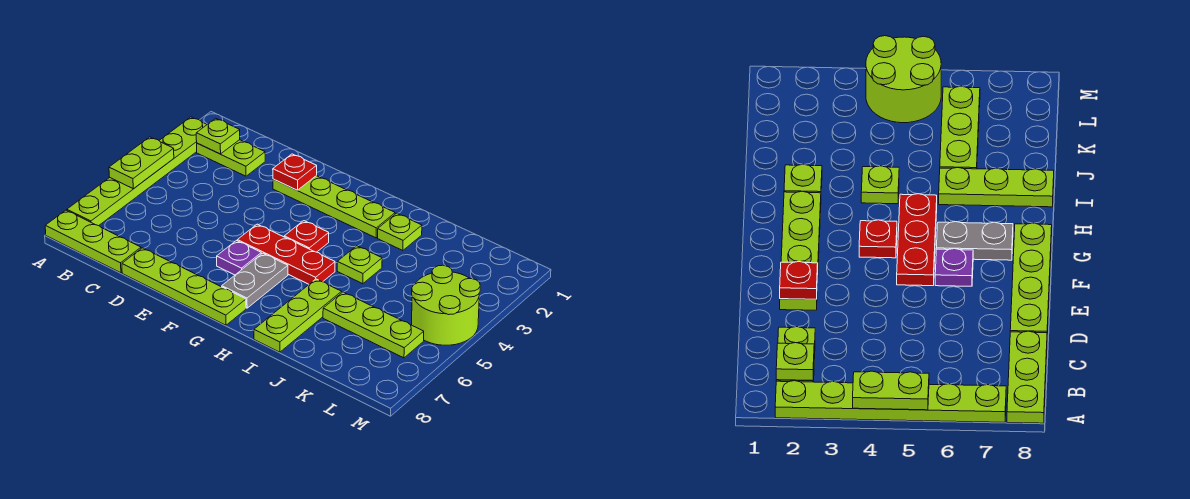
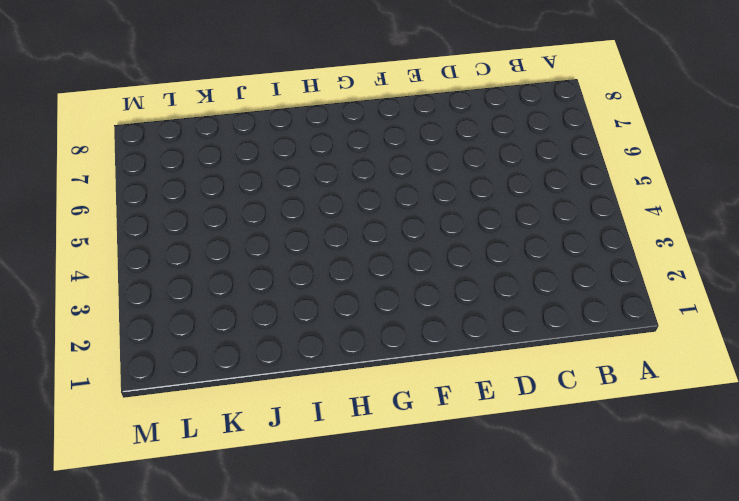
none -> lime 1x6 plate [67,117,207,226]
none -> lime 1x3 plate [45,210,141,273]
none -> lime 1x2 plate [197,140,265,176]

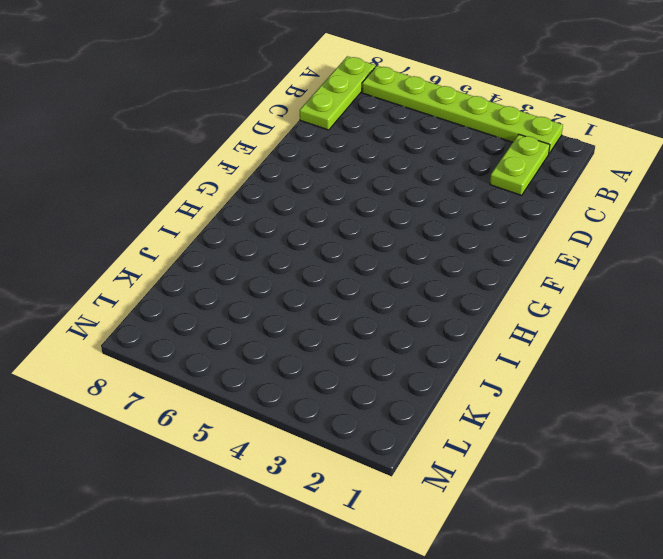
none -> lime 1x4 plate [122,248,246,325]
none -> lime 1x4 plate [273,176,395,238]
none -> red 1x3 plate [237,224,335,284]

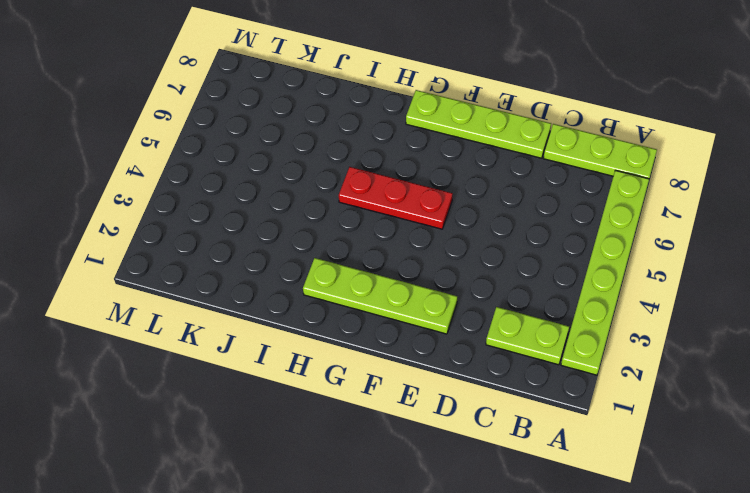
none -> purple 1x1 plate [217,241,261,275]
none -> red 1x1 plate [284,221,329,252]
none -> grey 1x2 plate [222,253,288,308]

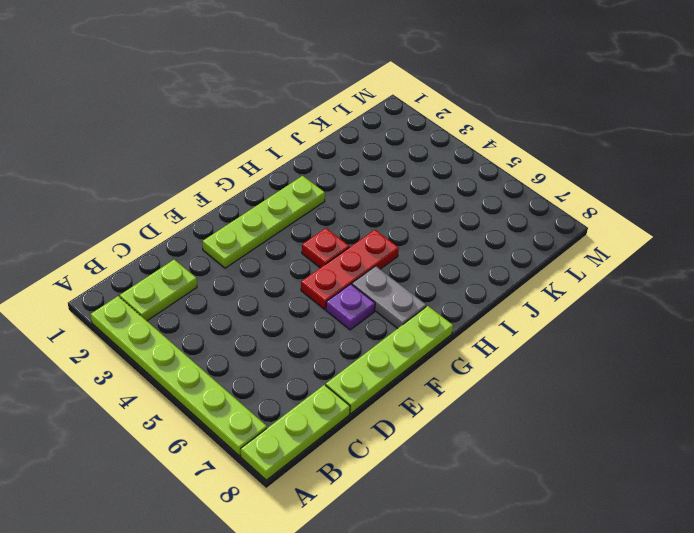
none -> lime 1x1 plate [378,213,422,251]
none -> lime 1x1 plate [337,246,382,284]
none -> lime 1x3 plate [254,279,342,352]

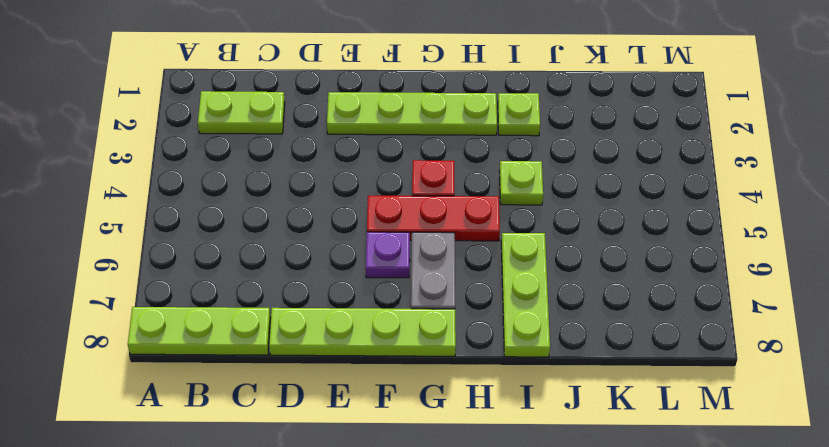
none -> lime 1x6 plate [67,117,207,226]
none -> lime 1x3 plate [323,292,424,358]
none -> lime 2x2 round brick [412,265,480,345]

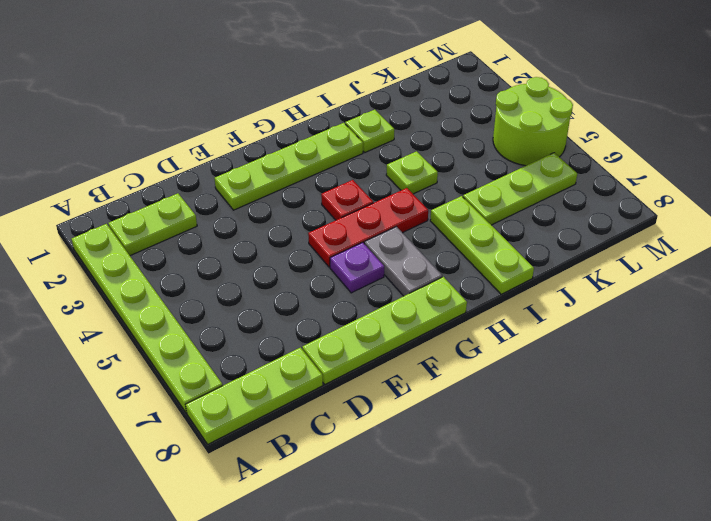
none -> lime 1x2 plate [109,137,174,189]
none -> lime 1x1 plate [196,118,240,154]
none -> red 1x1 plate [273,154,317,190]

